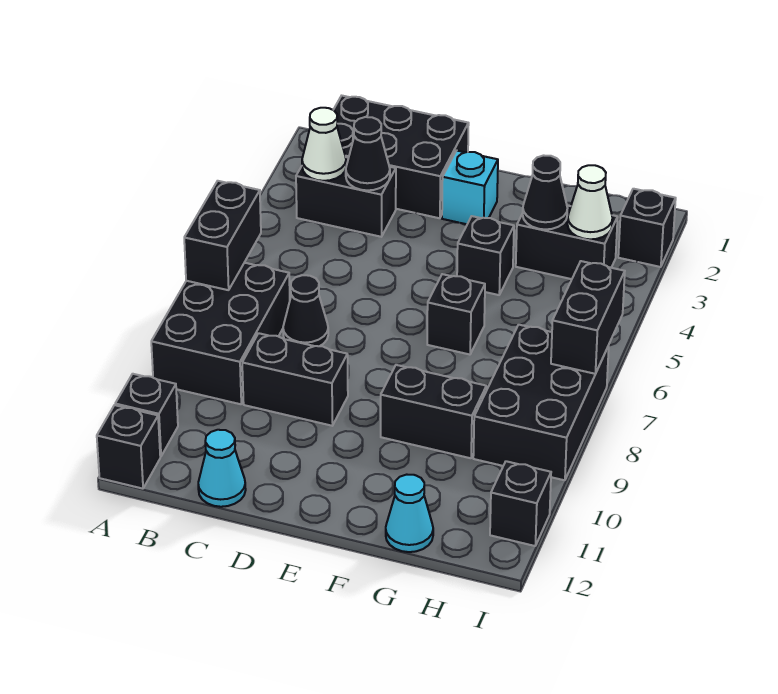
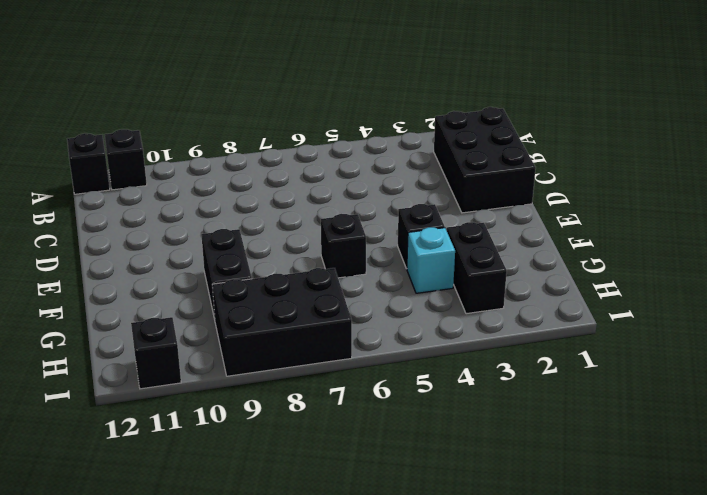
cyan 1x1 brick [407,227,455,293] -> cyan 1x1 brick moved to [442,150,498,224]
none -> black 2x3 brick [151,263,290,404]
none -> black 1x2 brick [296,157,396,237]
none -> black 1x1 cone [283,275,328,346]

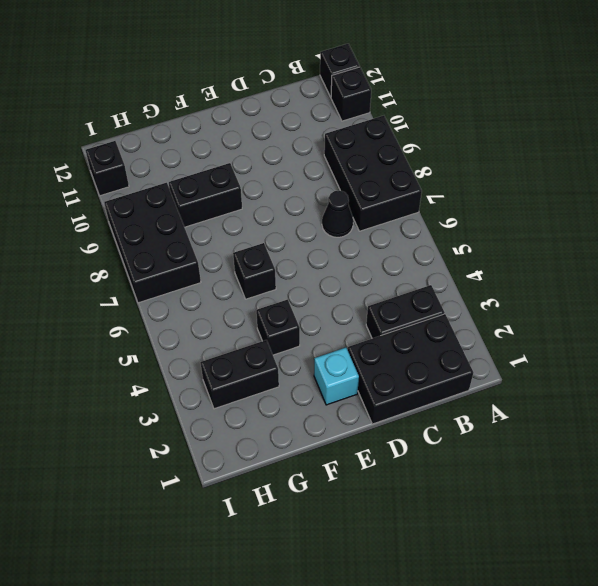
none -> black 1x2 brick [242,333,348,426]
none -> cyan 1x1 cone [198,430,246,507]
none -> cyan 1x1 cone [386,475,433,552]

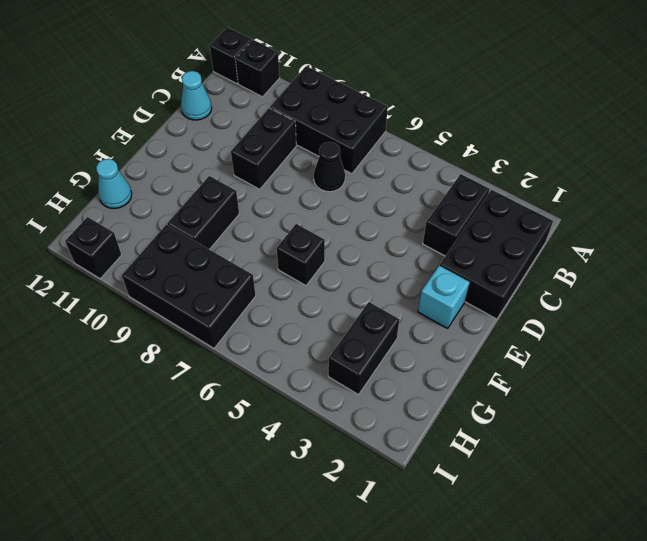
none -> black 1x1 brick [457,216,514,295]
none -> black 1x1 brick [618,189,676,267]
none -> black 1x2 brick [184,181,261,290]

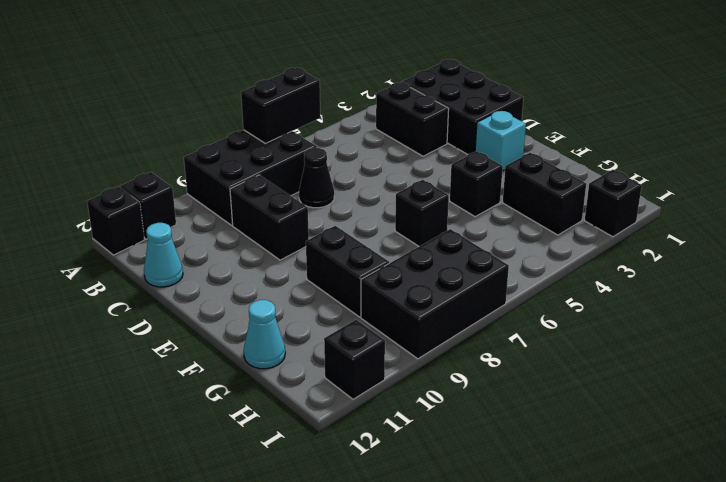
none -> white 1x1 cone [302,108,346,181]
none -> black 1x1 cone [346,117,390,190]
none -> black 1x1 cone [523,155,567,229]

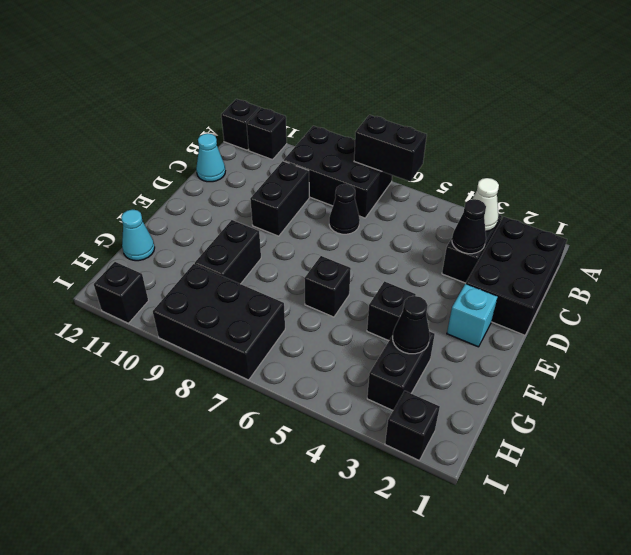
none -> white 1x1 cone [567,165,612,239]
none -> black 1x2 brick [551,261,625,374]

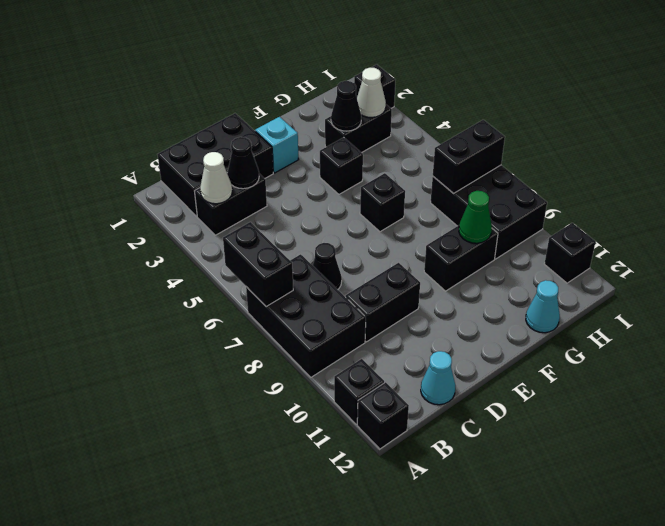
green 1x1 cone [459,191,492,243] -> none
black 1x2 brick [433,120,505,194] -> black 1x2 brick turned to [551,261,625,374]

